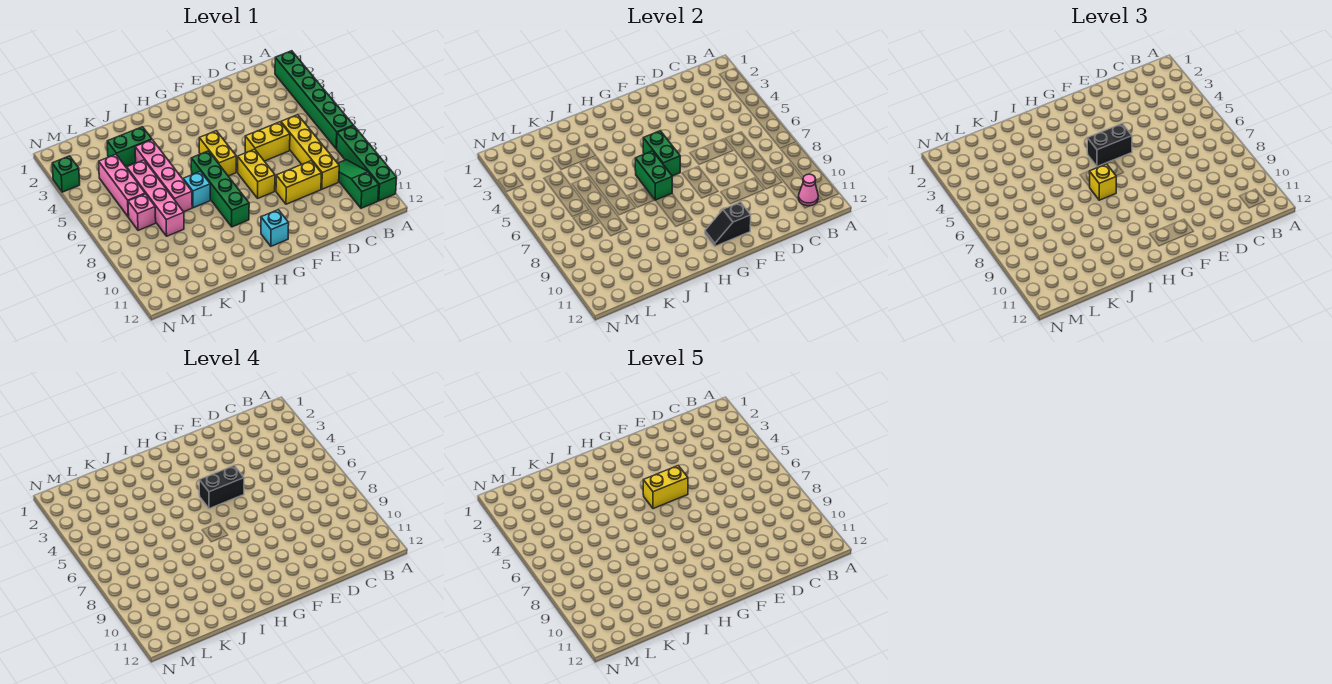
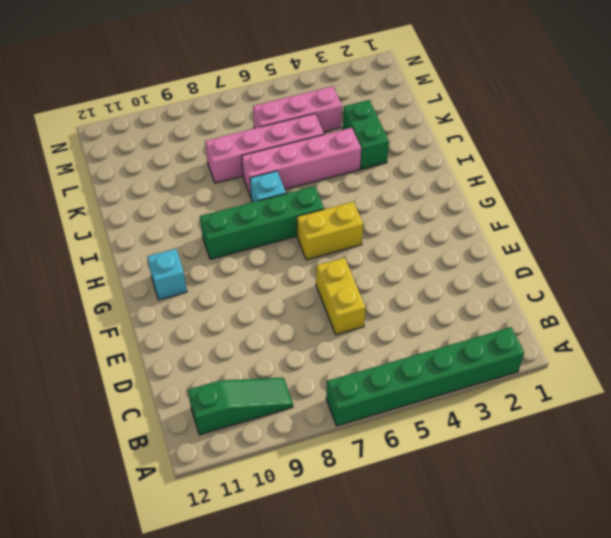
none -> green 1x4 brick [337,126,397,201]
none -> yellow 1x4 brick [281,115,339,189]
none -> yellow 1x2 brick [276,161,322,204]

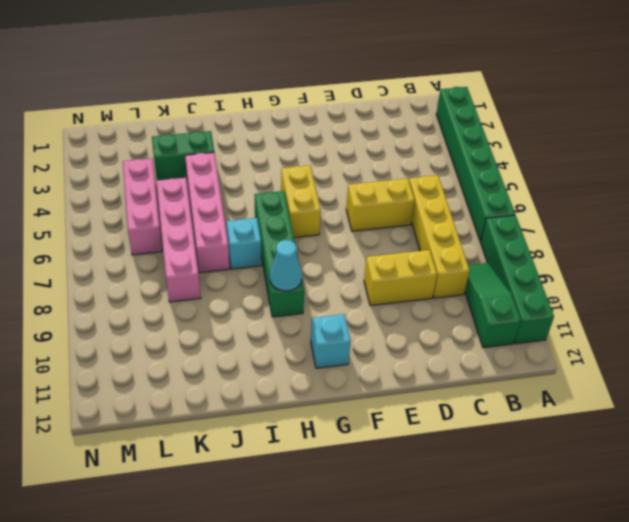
cyan 1x1 cone [270,240,302,291] -> none
none -> yellow 1x2 brick [238,149,275,198]
none -> pink 1x1 brick [128,194,156,230]
none -> green 1x1 brick [52,156,80,192]

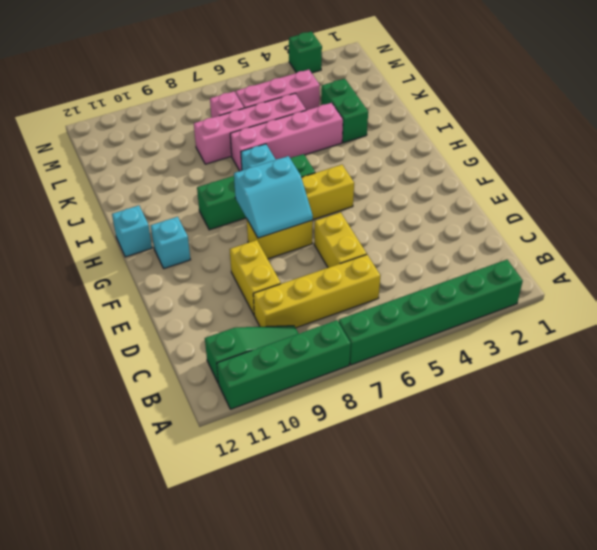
cyan 2x2 slope [234,156,313,238] -> none
cyan 1x1 brick [112,206,152,257] -> none
none -> pink 1x1 cone [798,174,818,206]
none -> black 1x2 slope [705,202,751,246]
none -> green 1x2 brick [643,131,680,176]

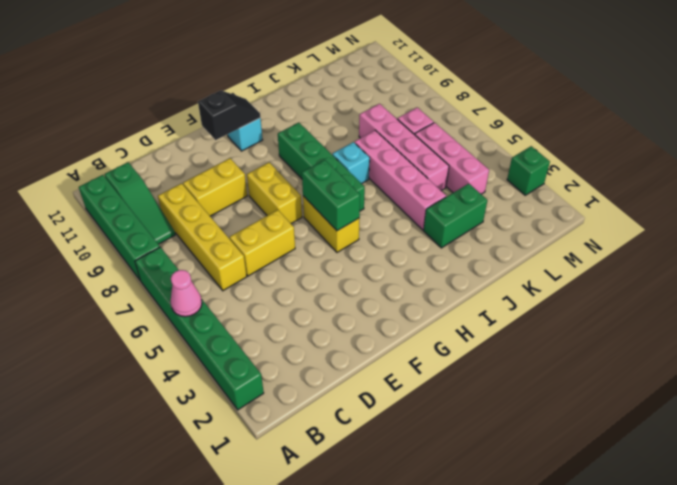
pink 1x1 cone [171,270,202,317] -> pink 1x1 cone moved to [798,174,818,206]
none -> green 1x2 brick [635,151,672,200]
none -> black 1x2 brick [1087,124,1132,167]
none -> yellow 1x1 brick [1089,164,1116,200]

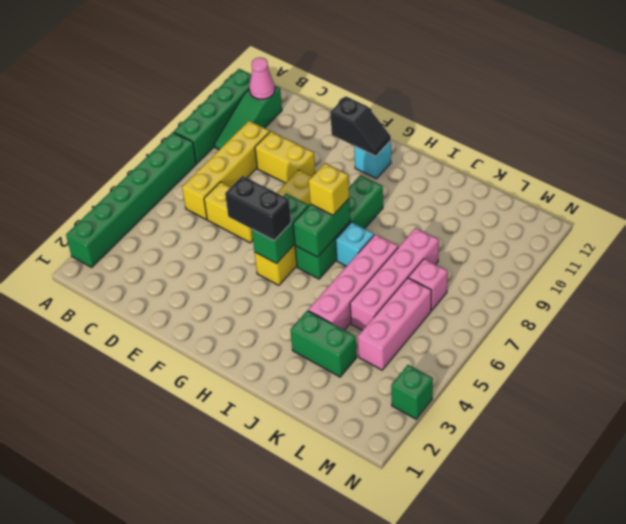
none -> black 1x2 brick [199,466,244,509]
none -> yellow 1x2 brick [643,466,688,509]

